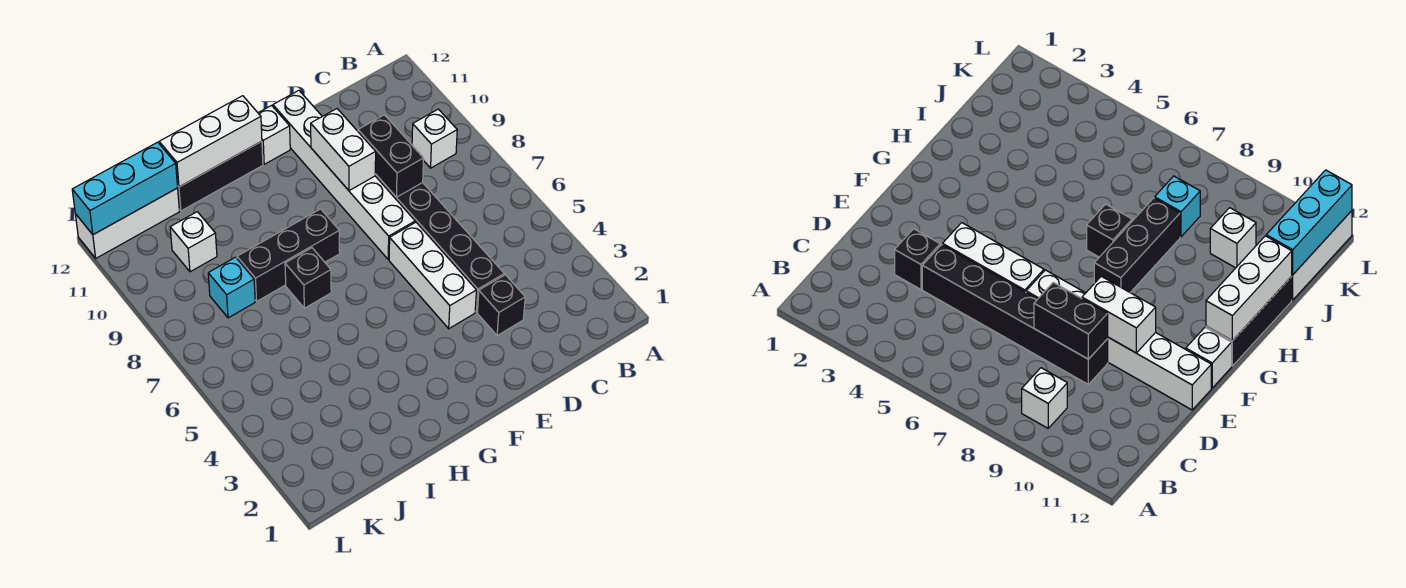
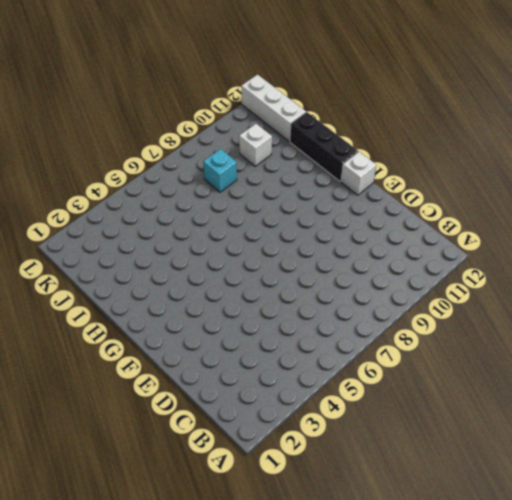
none -> white 1x1 brick [412,109,457,168]
none -> black 1x1 brick [477,275,525,336]
none -> black 1x6 brick [375,174,504,312]

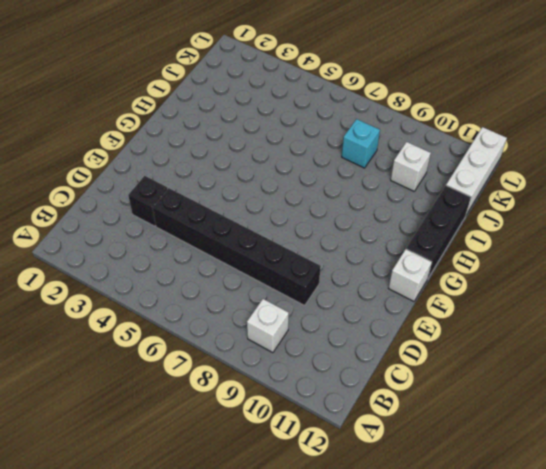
none -> white 1x3 brick [389,222,476,329]
none -> white 1x6 brick [273,91,415,259]
none -> black 1x3 brick [237,209,340,301]

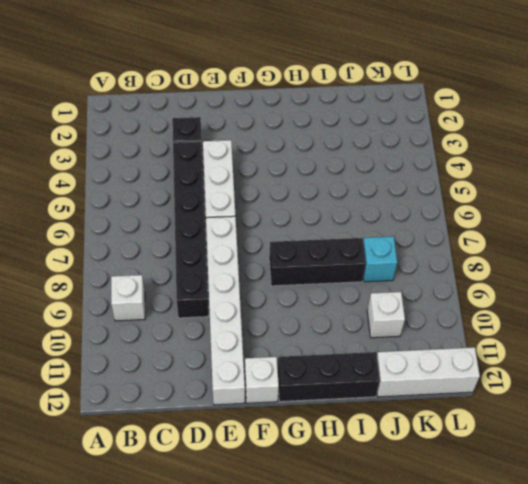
none -> black 1x1 brick [285,248,331,308]
none -> black 1x2 brick [358,115,424,197]
none -> white 1x2 brick [311,109,376,191]

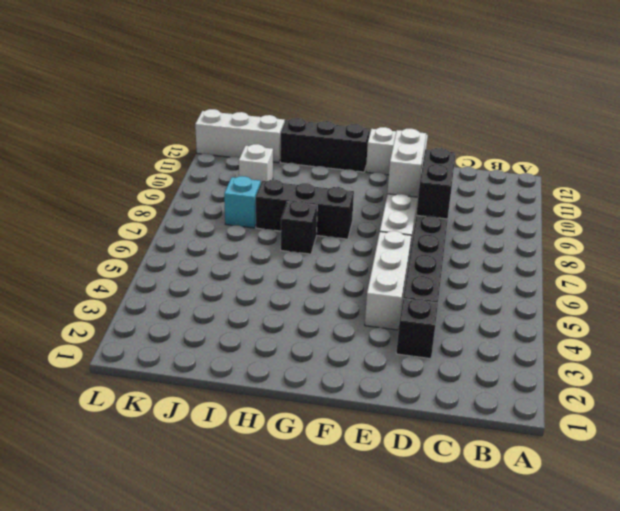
none -> white 1x1 brick [412,109,457,168]
none -> white 1x3 brick [159,96,262,187]
none -> cyan 1x3 brick [72,142,178,235]

